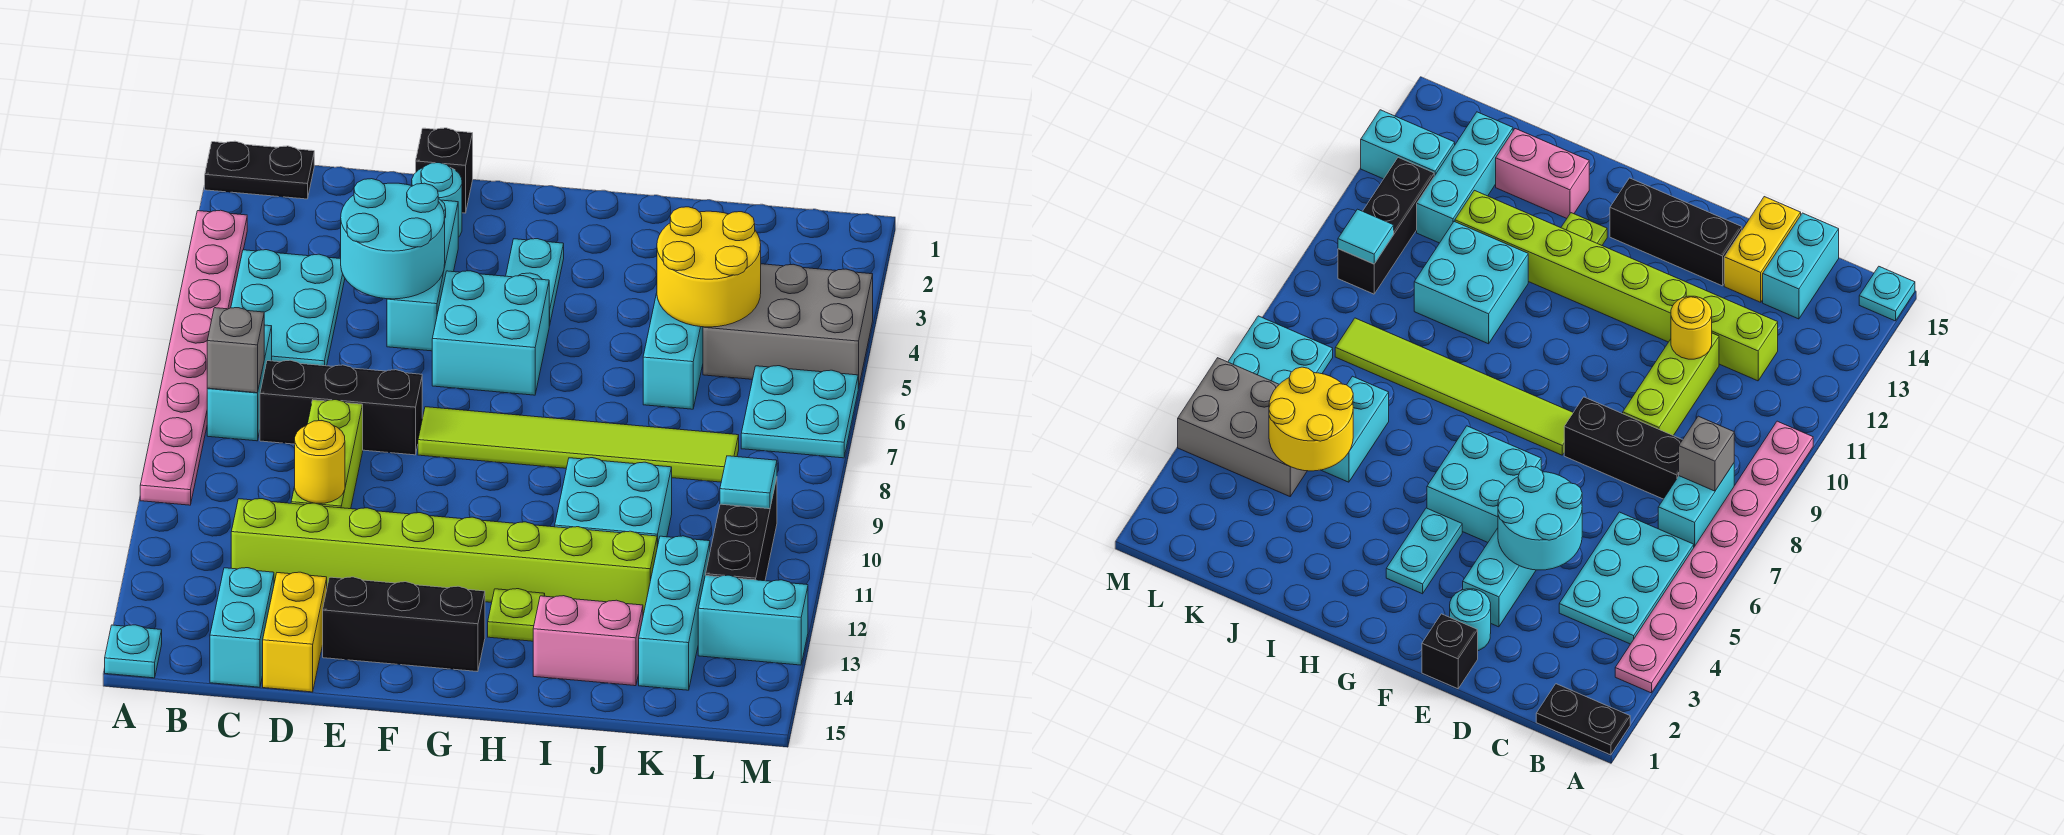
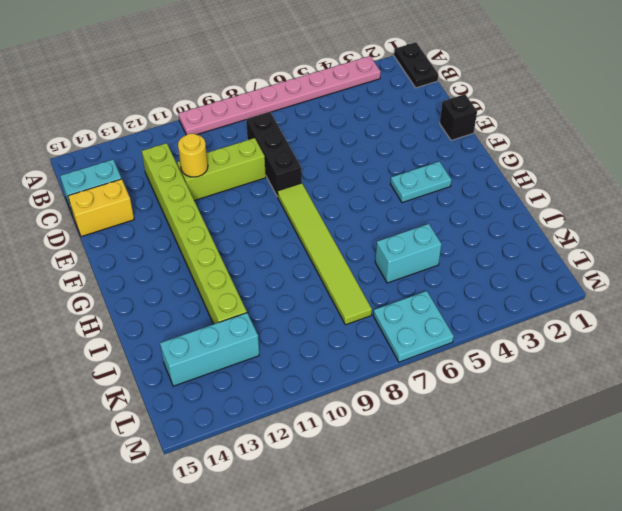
none -> cyan 1x1 plate [105,625,162,678]
none -> cyan 2x3 plate [231,250,345,366]
none -> cyan 1x2 brick [207,325,272,441]
none -> cyan 1x1 round brick [412,163,462,237]

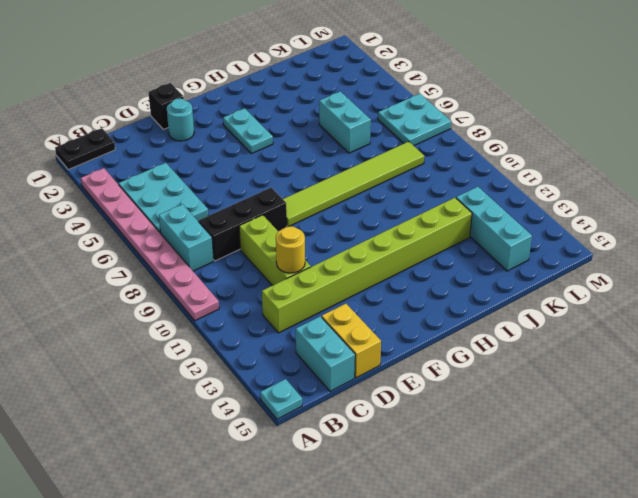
none -> cyan 1x3 brick [387,199,458,351]
none -> black 1x3 brick [323,577,485,672]
none -> cyan 2x2 brick [432,271,549,395]
none -> lime 1x1 plate [488,589,545,641]

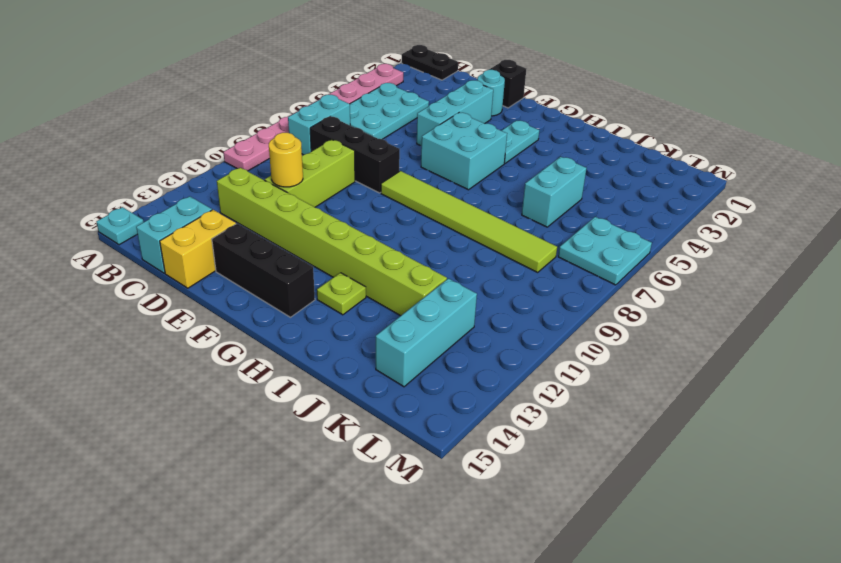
none -> cyan 2x2 brick [555,458,672,547]
none -> pink 1x2 brick [533,596,643,686]
none -> grey 2x3 brick [703,264,873,389]
none -> black 1x3 brick [706,478,777,581]

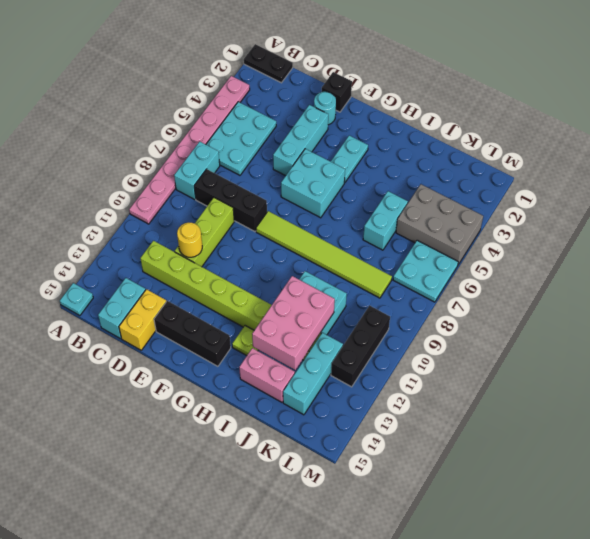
pink 2x3 brick [252,276,335,370] -> none
none -> cyan 1x2 brick [698,575,808,665]
none -> grey 1x1 brick [207,308,264,393]
none -> cyan 2x2 round brick [341,179,445,299]
none -> yellow 2x2 round brick [657,207,761,327]

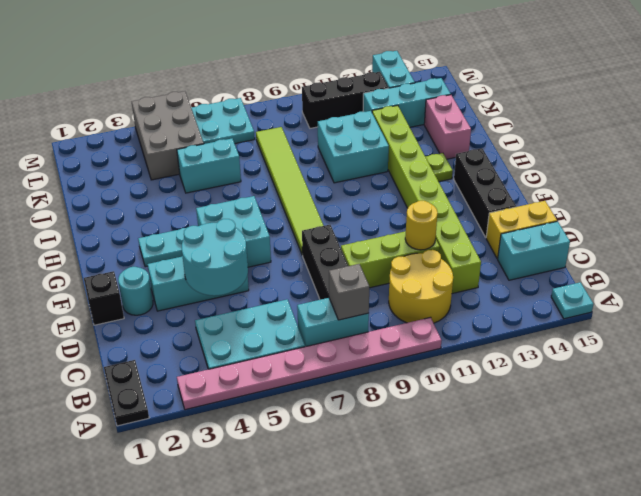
yellow 2x2 round brick [389,250,453,323] -> yellow 2x2 round brick moved to [657,207,761,327]
none -> cyan 1x1 tile [720,456,777,509]

